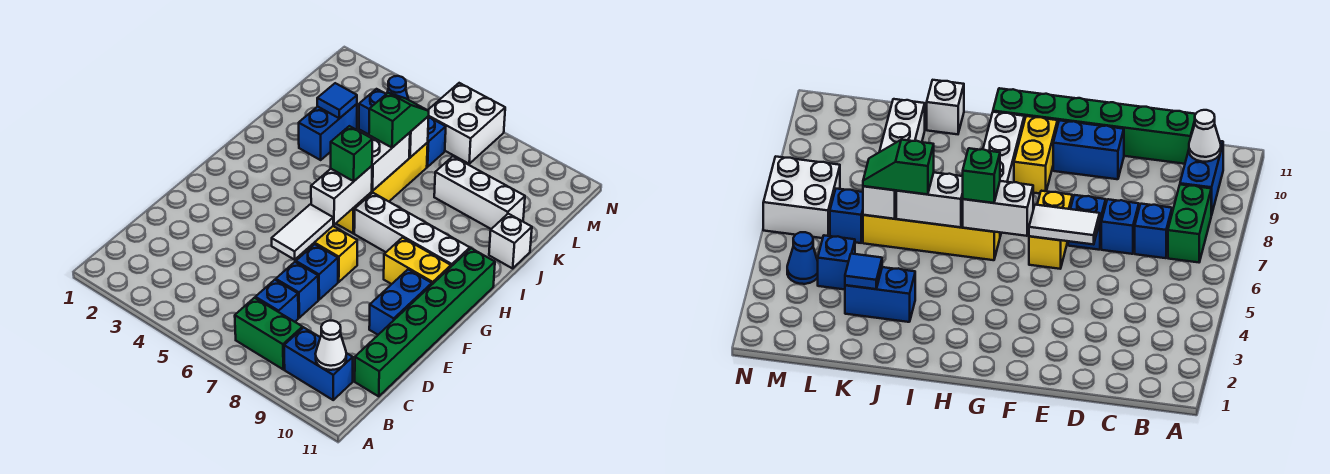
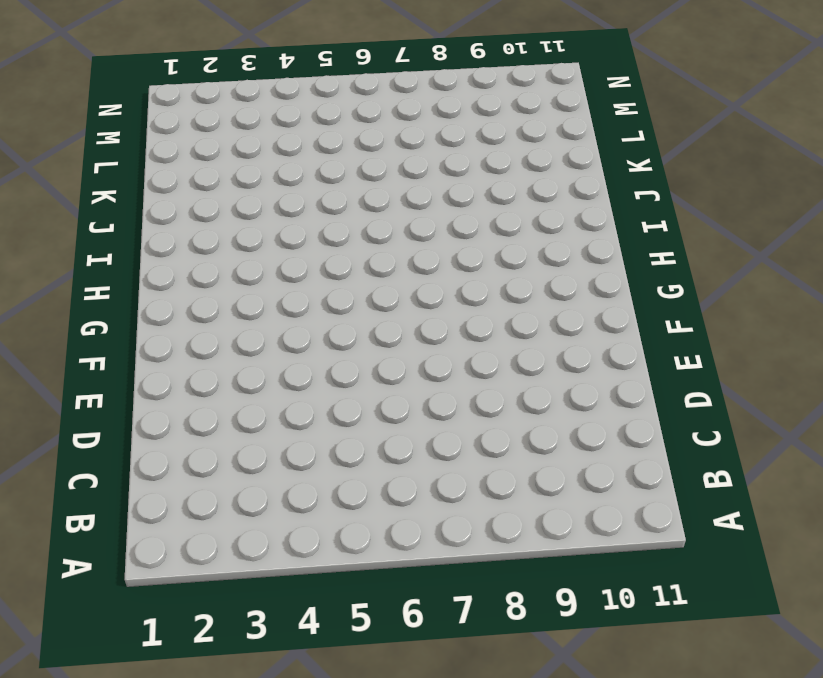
none -> green 1x2 brick [235,298,302,369]
none -> blue 1x2 brick [284,327,353,400]
none -> blue 1x1 brick [255,280,298,322]

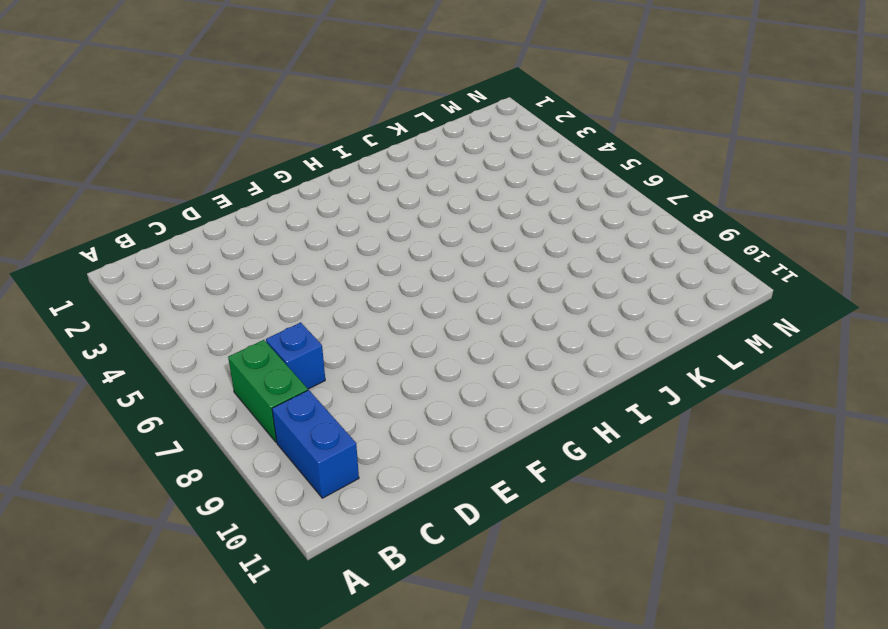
none -> green 1x6 brick [355,248,495,396]
none -> blue 1x1 brick [276,262,318,318]
none -> blue 1x1 brick [296,244,338,300]

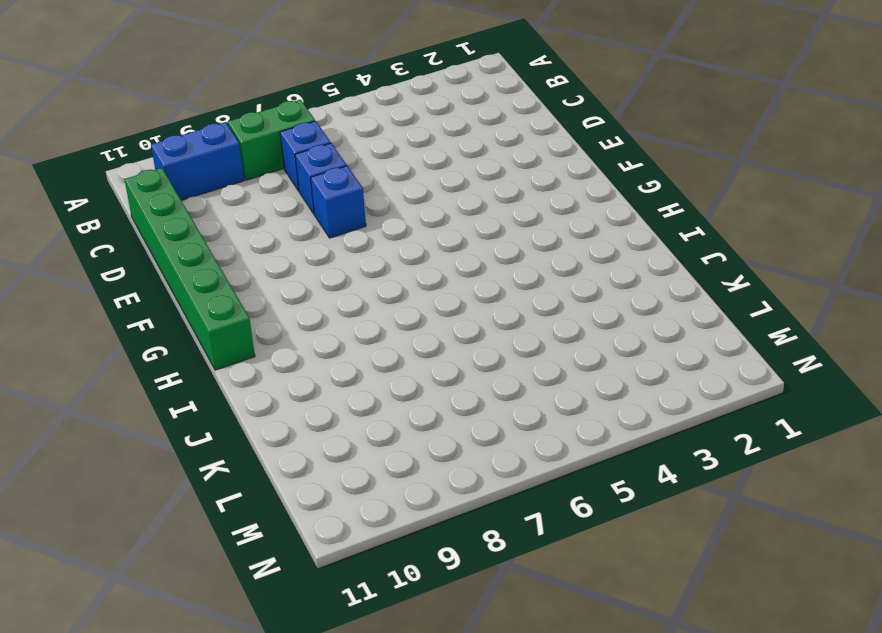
none -> blue 1x2 brick [369,269,432,335]
none -> yellow 1x2 brick [297,226,357,282]
none -> yellow 1x2 brick [384,238,451,284]

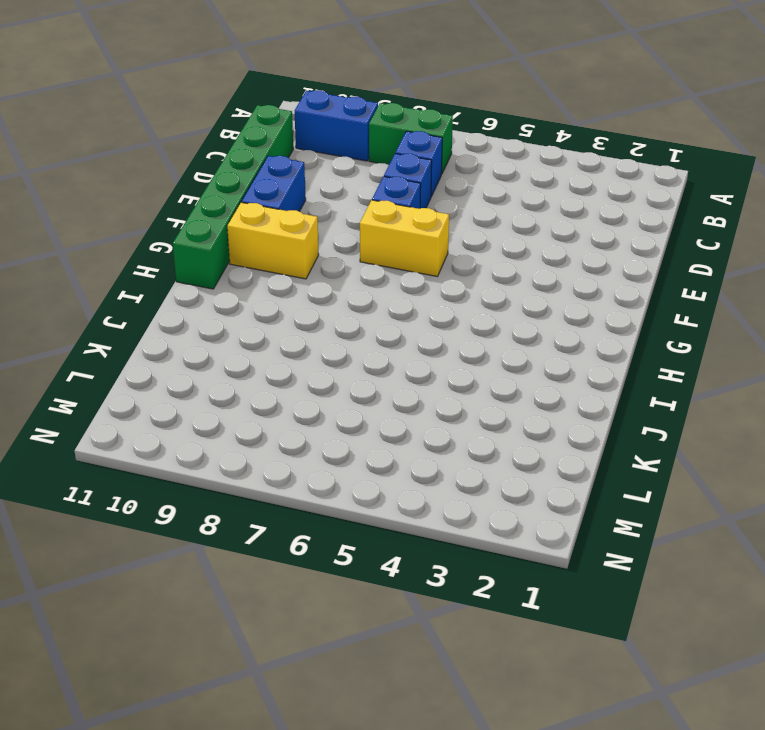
none -> yellow 1x4 brick [336,143,428,233]
none -> white 1x4 brick [354,193,470,266]
none -> blue 1x2 brick [299,104,357,160]

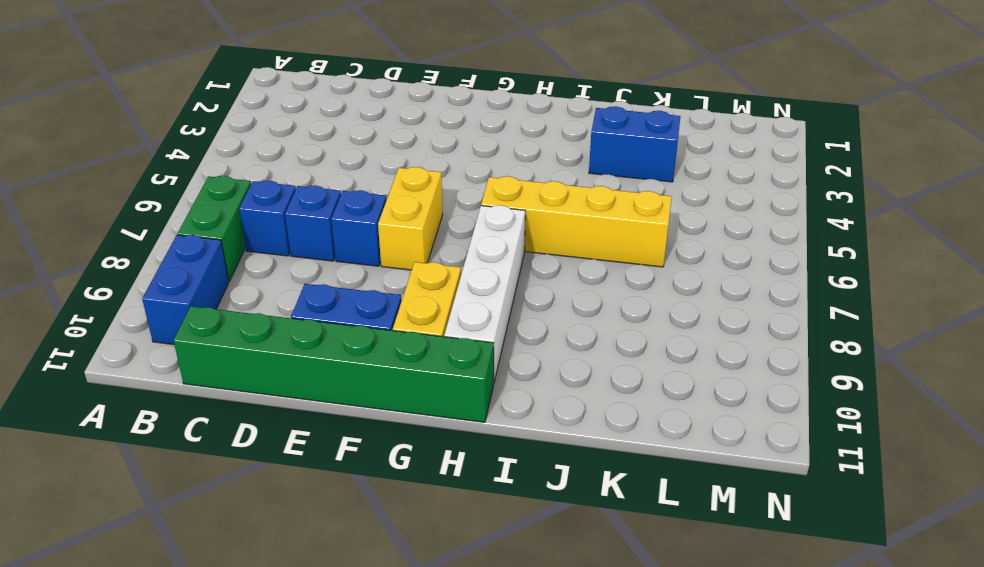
none -> white 1x1 brick [489,214,532,268]
none -> white 1x3 brick [434,156,525,229]
none -> blue 1x1 brick [359,89,386,134]

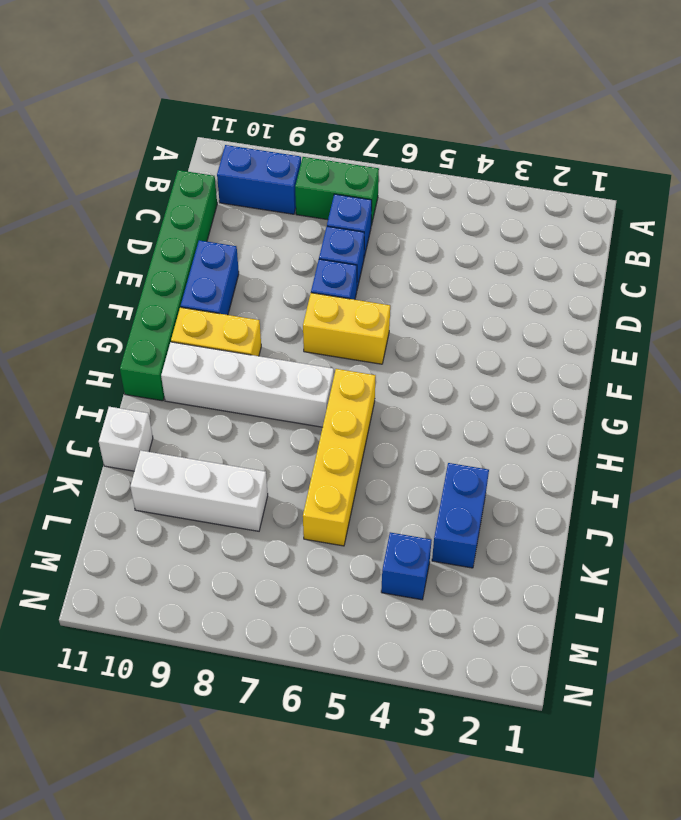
none -> blue 1x1 brick [427,118,446,167]
none -> blue 1x1 cone [387,76,408,99]
none -> white 2x2 brick [428,83,505,164]

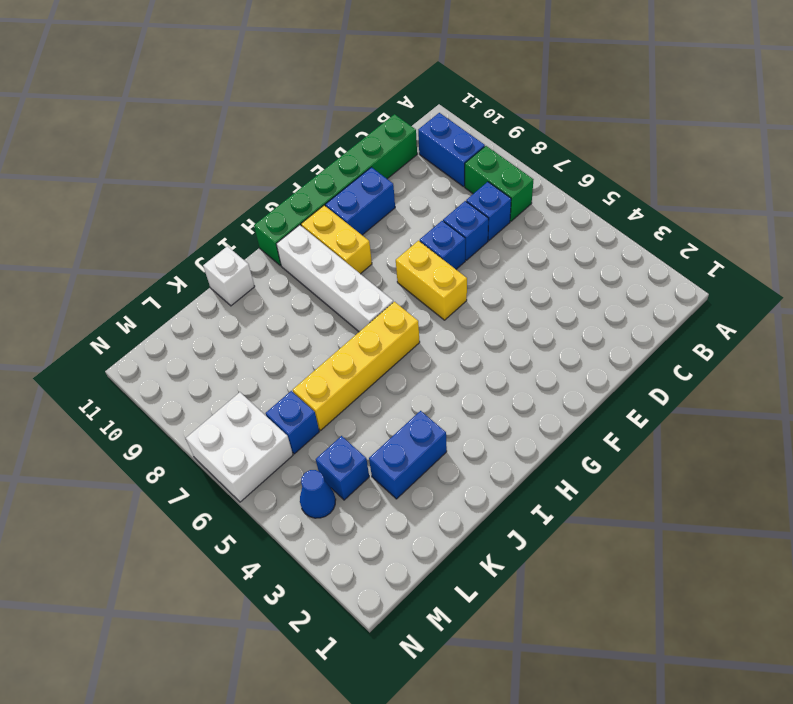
none -> white 1x3 brick [434,156,525,229]
none -> white 1x1 cone [316,321,346,370]
none -> white 1x2 tile [272,204,333,260]

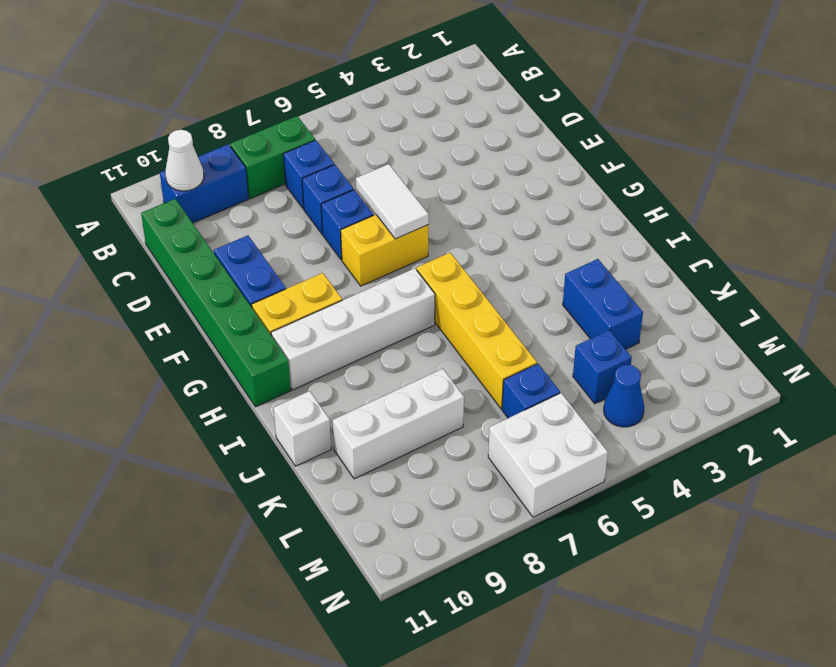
none -> white 1x2 brick [311,166,372,225]
none -> white 1x2 brick [368,133,410,191]
none -> blue 1x1 tile [317,83,357,118]

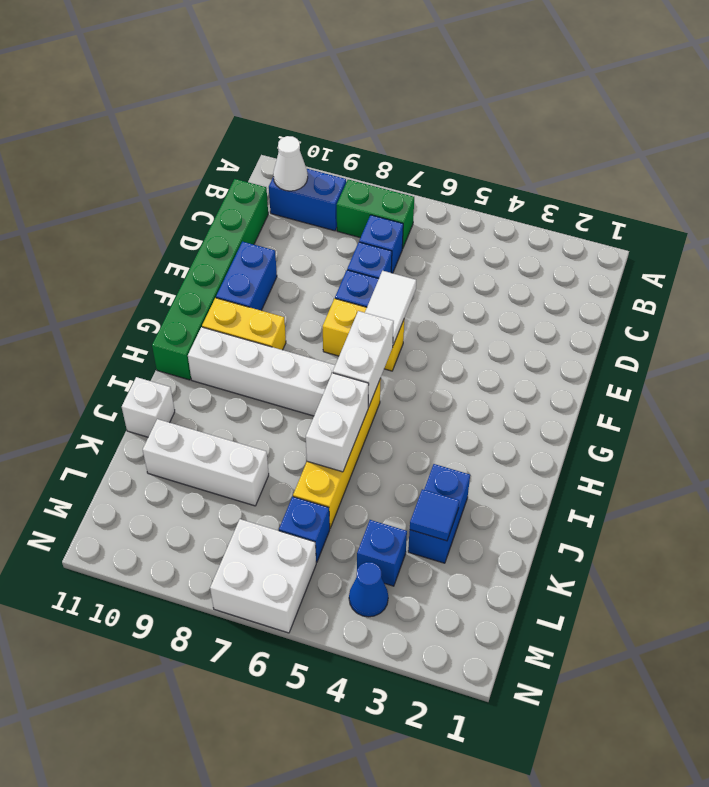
none -> white 1x1 brick [409,116,429,157]
none -> green 1x1 brick [331,126,373,181]
none -> green 1x2 slope [369,93,429,148]

